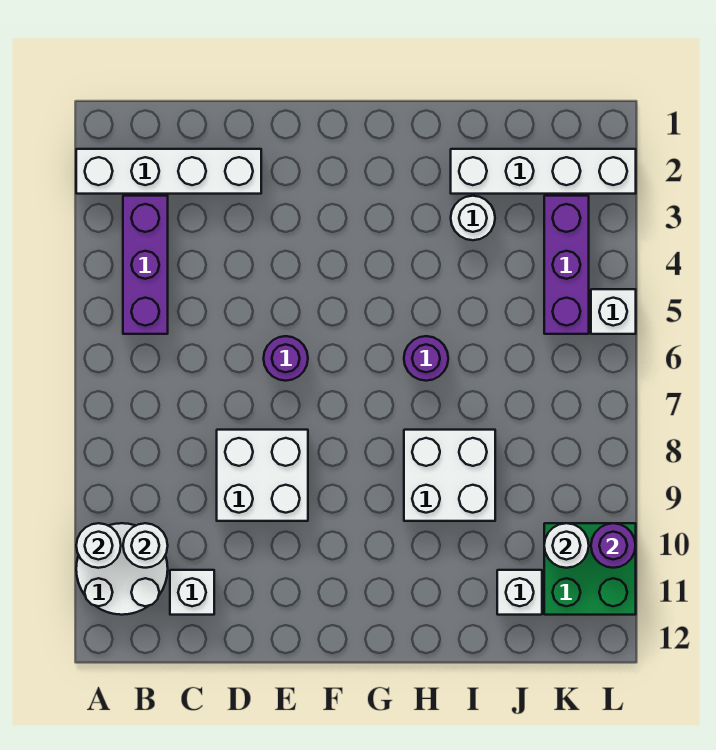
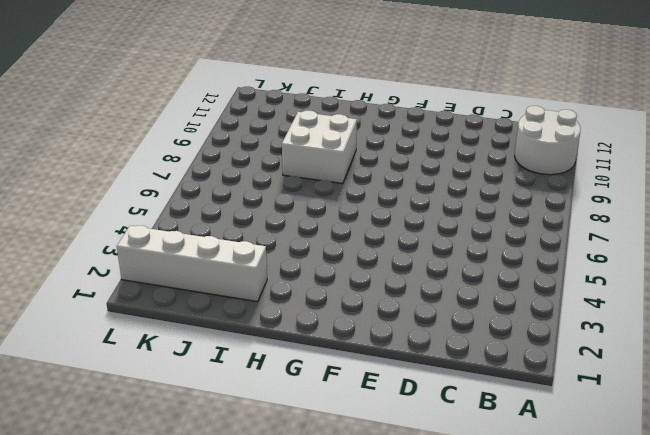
none -> white 1x4 brick [76,149,261,194]
none -> purple 1x3 brick [123,196,168,334]
none -> white 1x1 brick [170,570,214,615]

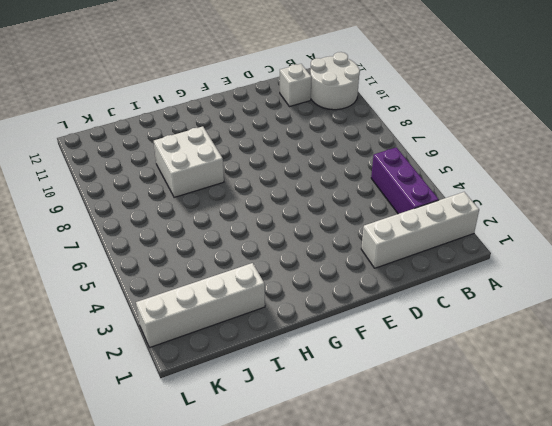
none -> white 2x2 brick [217,430,308,521]
none -> purple 1x1 round brick [264,336,308,381]
none -> purple 1x1 round brick [404,336,448,381]

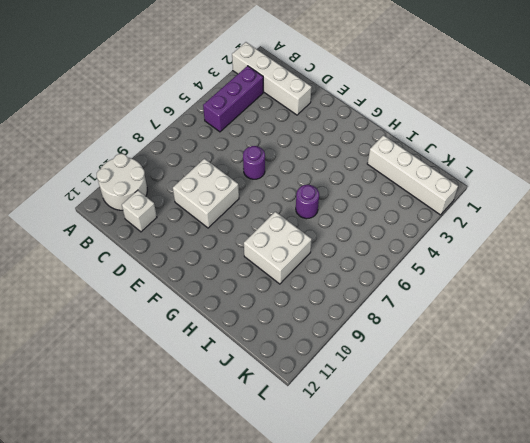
none -> white 1x1 round brick [451,196,495,240]
none -> white 1x1 brick [497,570,542,615]
none -> purple 1x3 brick [544,196,589,334]

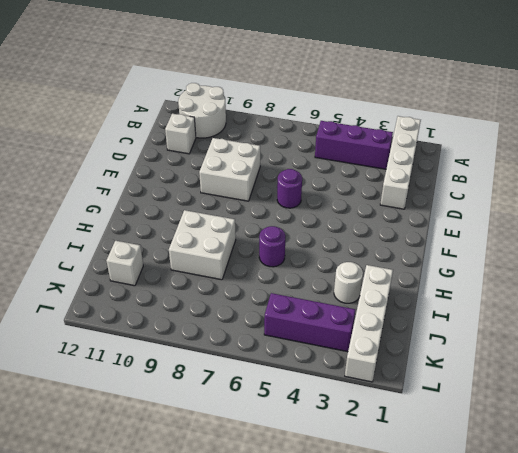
none -> green 2x2 brick [544,523,636,615]
none -> white 1x1 brick [591,289,636,334]
none -> white 1x1 round brick [76,523,121,568]

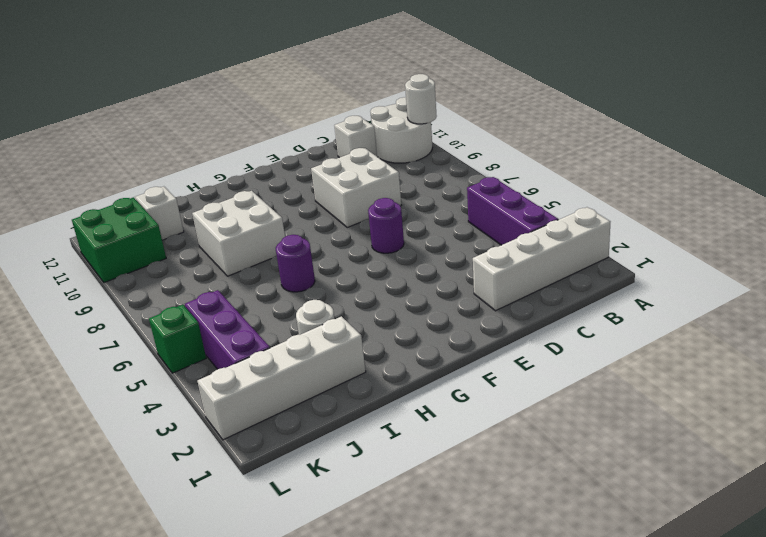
green 1x1 brick [149,305,206,373] -> white 1x1 brick [591,289,636,334]
none -> white 1x1 round brick [123,523,168,568]
none -> white 1x1 round brick [544,523,589,568]
none -> purple 1x1 round brick [591,523,636,568]

